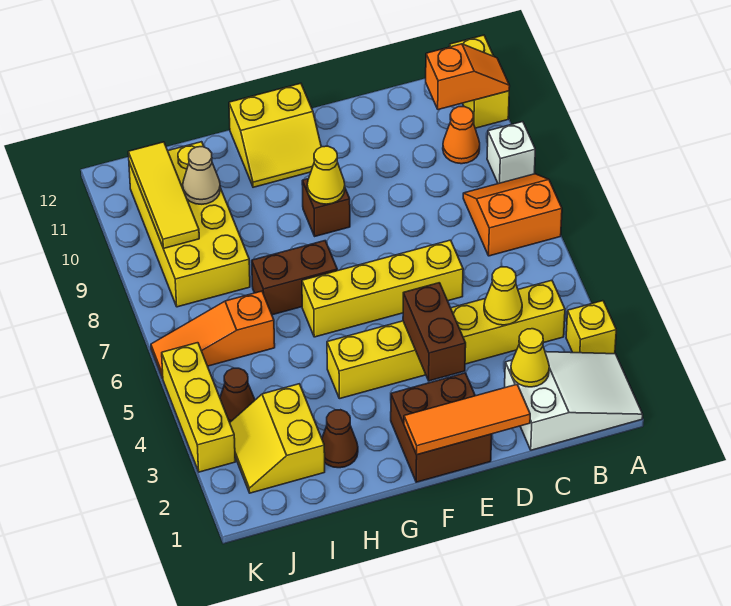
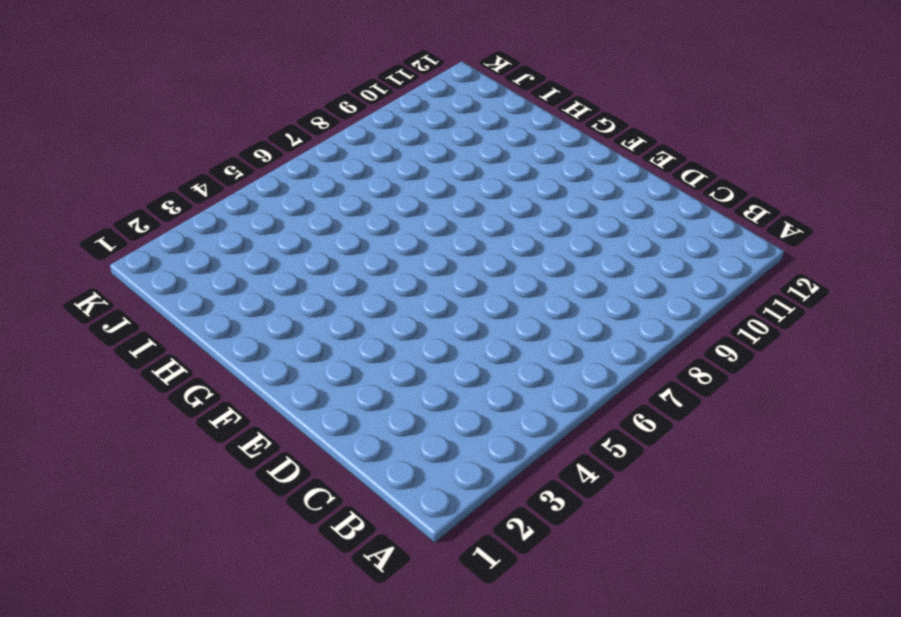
none -> white 2x3 slope [505,352,643,450]
none -> yellow 1x1 brick [566,301,616,354]
none -> orange 2x2 slope [463,174,562,256]

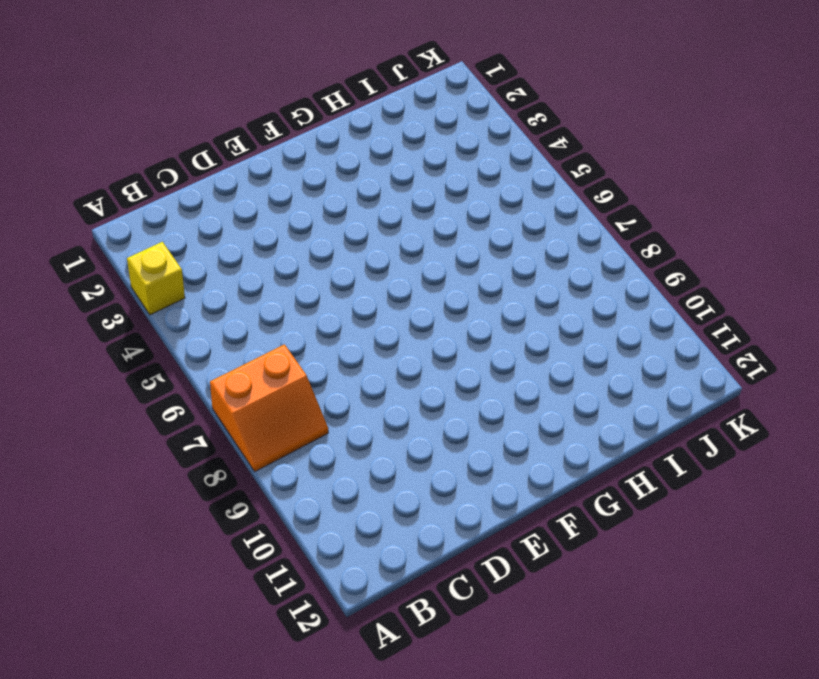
none -> white 2x3 slope [505,352,643,450]
none -> white 1x1 brick [487,122,535,184]
none -> yellow 1x2 brick [450,35,509,128]

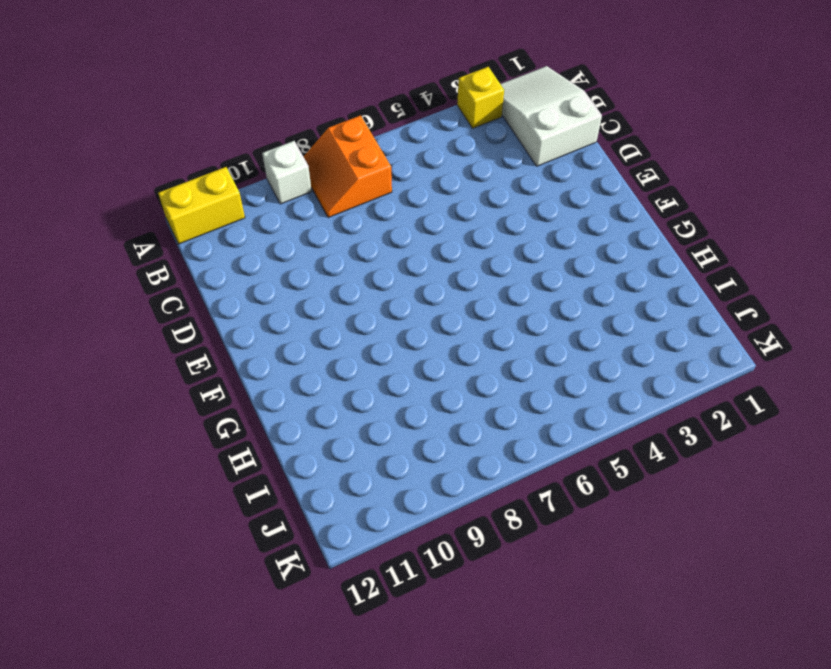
none -> yellow 1x6 brick [327,280,565,399]
none -> orange 1x1 cone [443,107,480,164]
none -> yellow 1x4 brick [302,240,463,337]

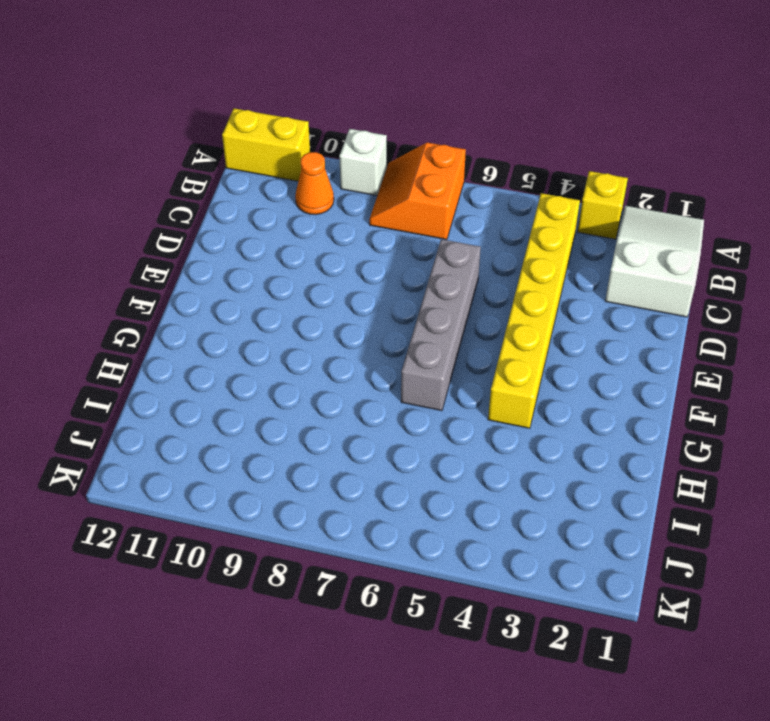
grey 1x4 brick [401,239,481,411] -> yellow 1x4 brick [302,240,463,337]
none -> brown 2x2 brick [391,373,492,482]
none -> brown 1x1 brick [302,179,350,236]
none -> yellow 2x2 slope [229,83,321,187]

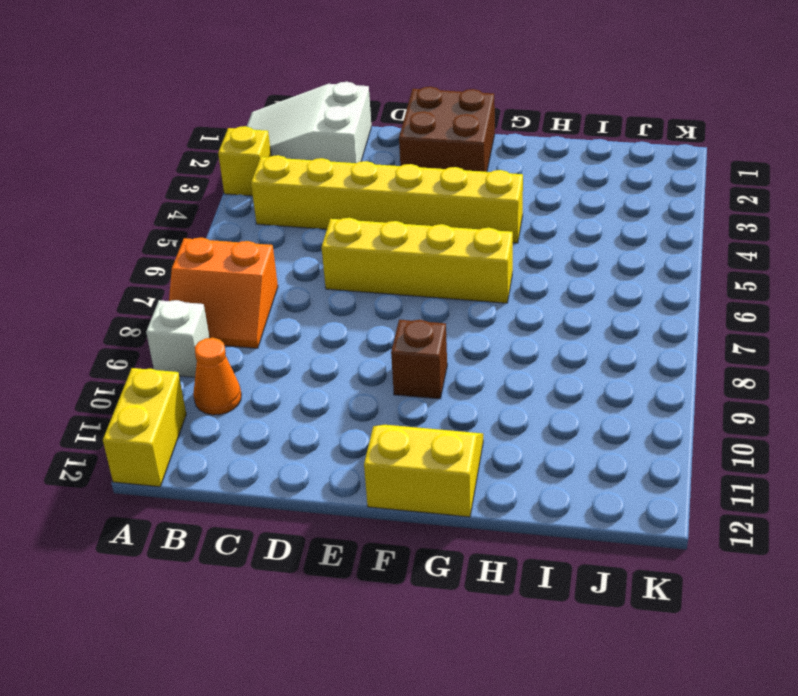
none -> brown 1x2 brick [252,241,337,315]
none -> brown 1x1 cone [322,410,358,468]
none -> yellow 2x2 slope [230,384,325,493]

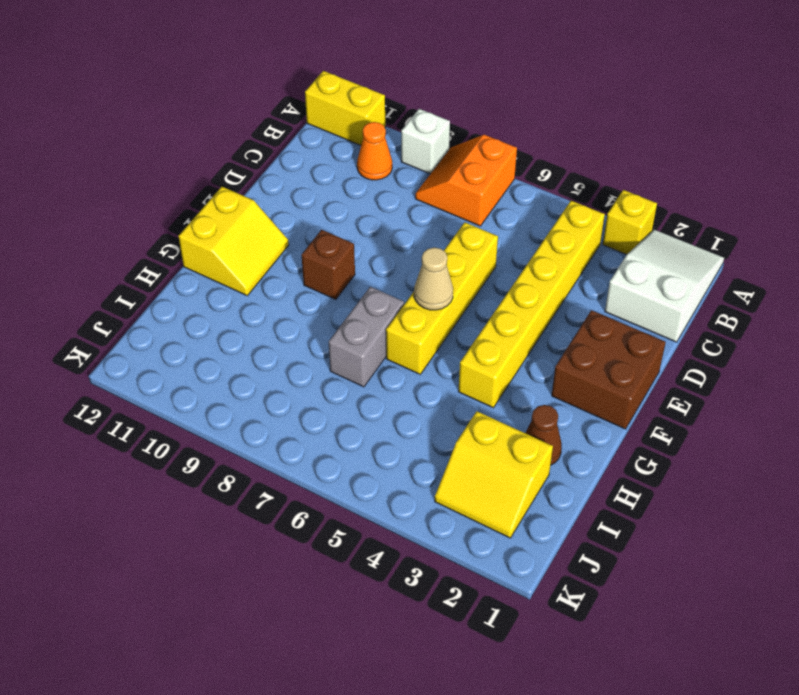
tan 1x1 cone [414,247,453,310] -> tan 1x1 cone moved to [183,147,220,204]
grey 1x2 brick [329,287,404,387] -> brown 1x2 brick [252,241,337,315]
none -> orange 1x3 slope [151,291,275,378]
none -> yellow 2x4 brick [129,142,250,307]
none -> brown 1x1 cone [220,368,255,422]

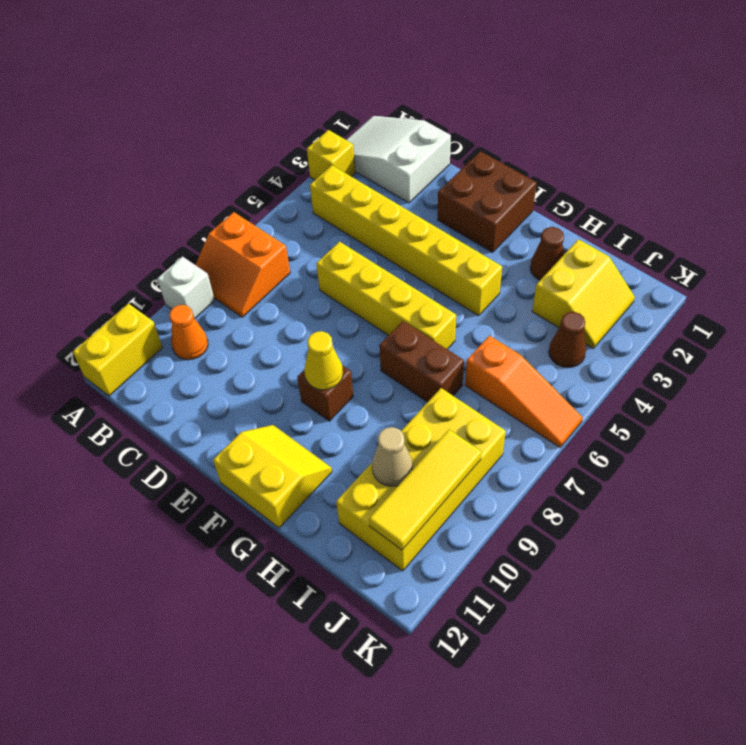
none -> yellow 1x3 brick [162,343,235,472]
none -> orange 1x2 slope [426,44,510,110]
none -> yellow 1x1 cone [511,329,549,387]

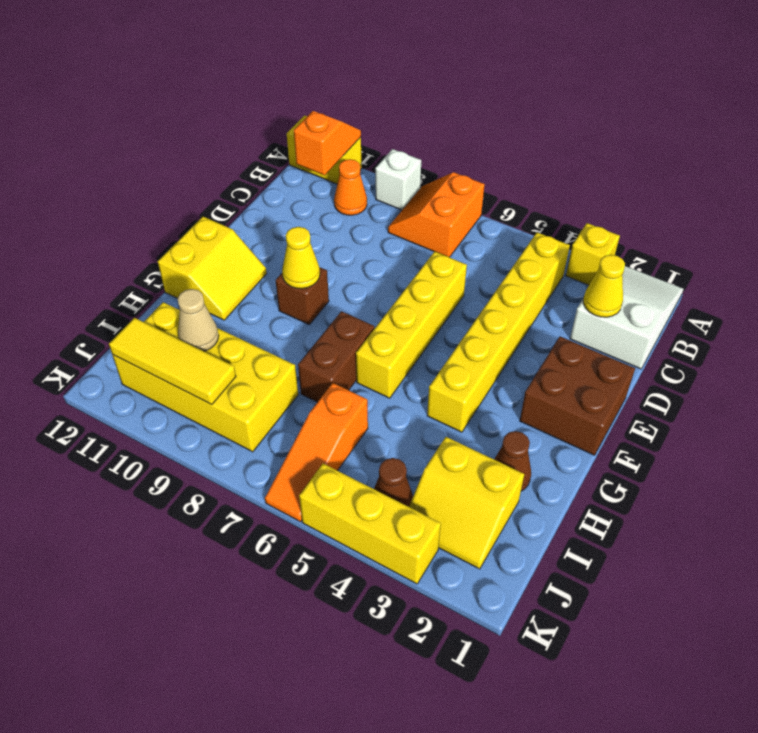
none -> yellow 1x1 cone [484,267,522,325]
none -> orange 1x3 tile [404,385,530,455]
none -> brown 1x2 brick [403,283,466,381]

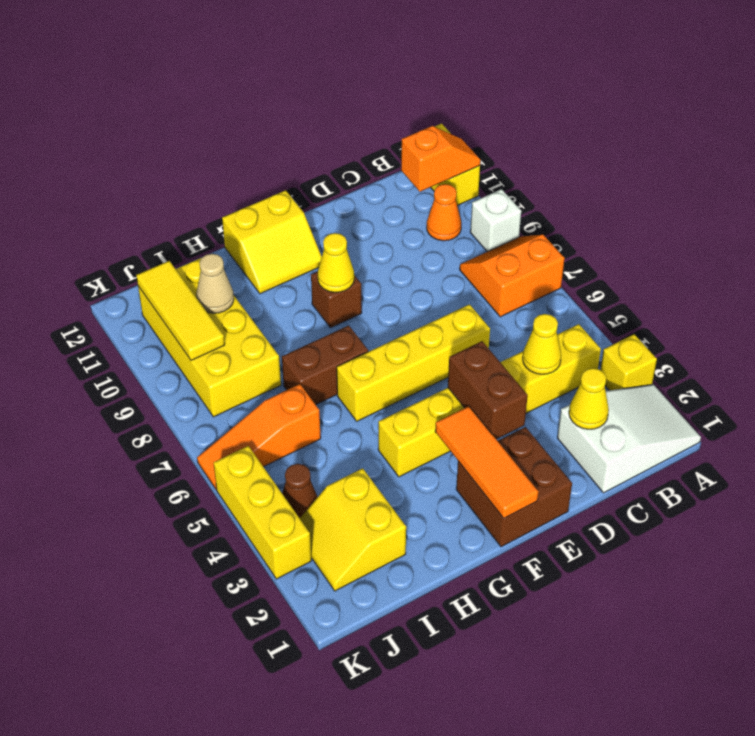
orange 1x3 tile [435,406,538,518] -> orange 1x3 tile turned to [404,385,530,455]
none -> brown 1x1 cone [322,410,358,468]

